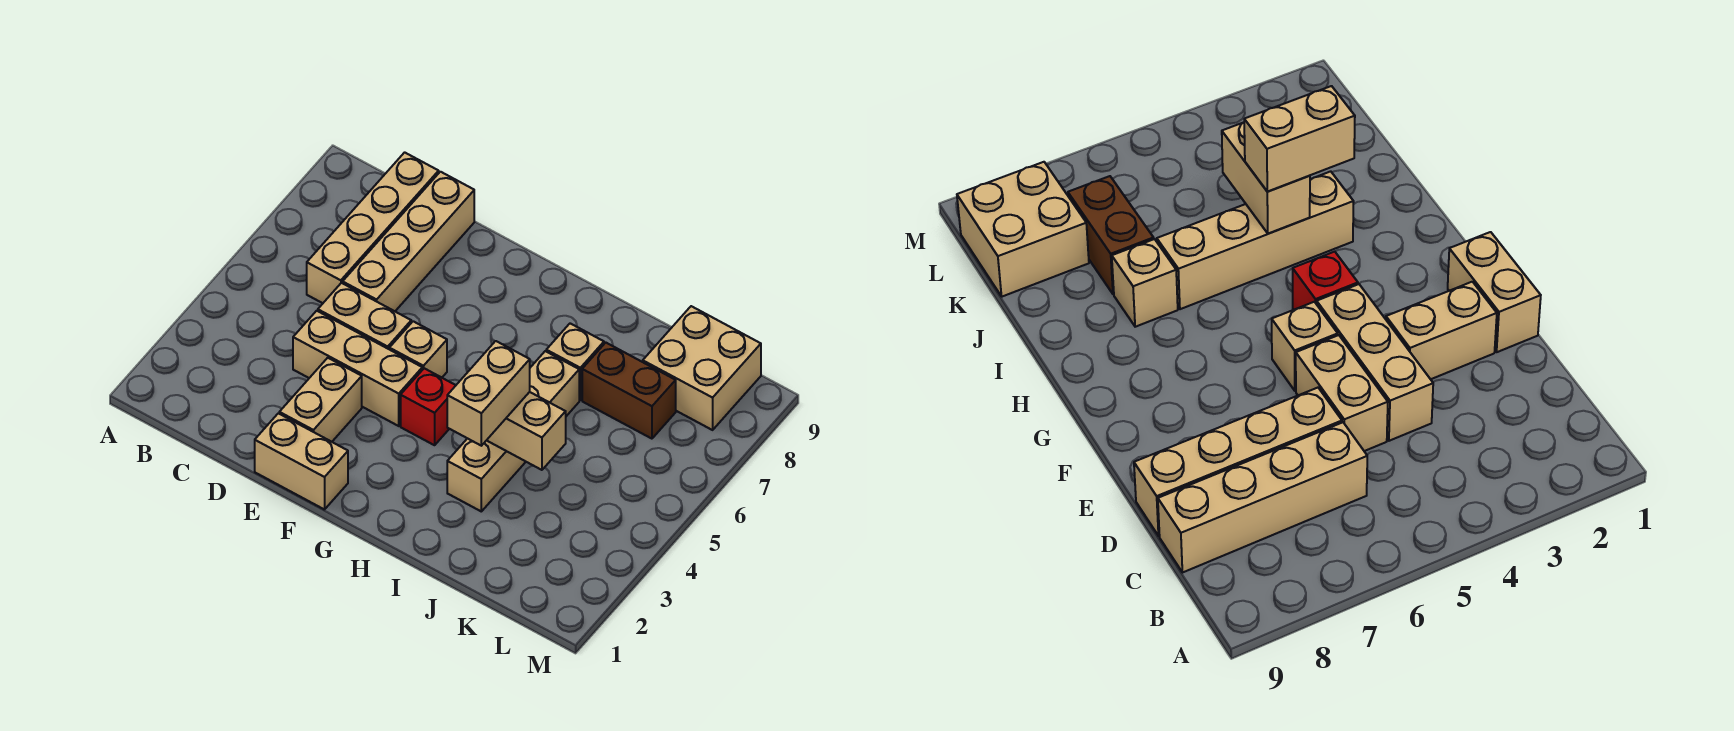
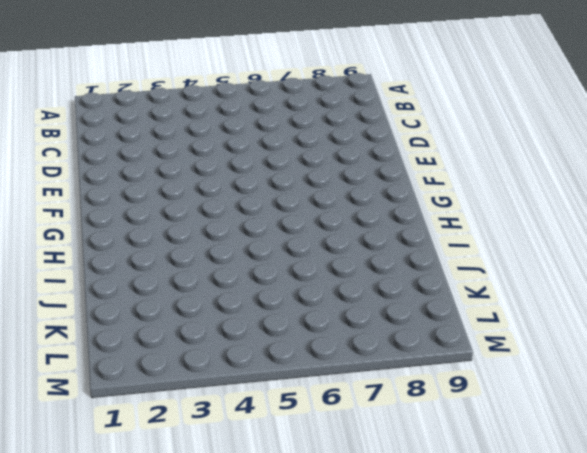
none -> tan 1x4 brick [307,152,439,303]
none -> tan 1x3 brick [293,311,422,426]
none -> tan 1x2 brick [318,283,411,349]

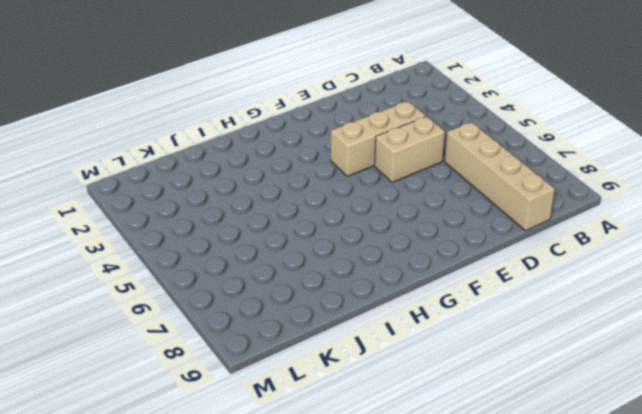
none -> tan 1x4 brick [343,172,474,311]
none -> tan 1x2 brick [255,413,348,510]
none -> tan 1x2 brick [279,358,362,442]

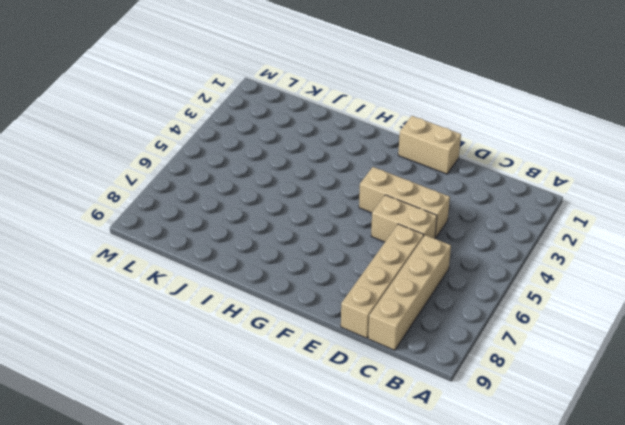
none -> tan 1x2 brick [279,358,362,442]
none -> tan 1x1 brick [389,321,447,378]
none -> red 1x1 brick [401,368,456,445]

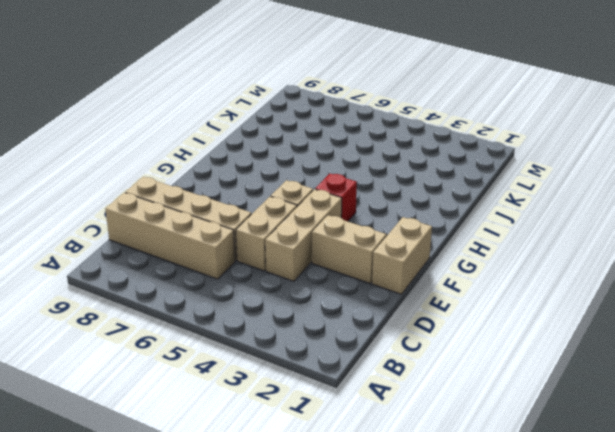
none -> tan 1x4 brick [447,351,579,511]
none -> tan 1x1 brick [546,323,604,400]
none -> brown 1x2 brick [582,343,676,439]

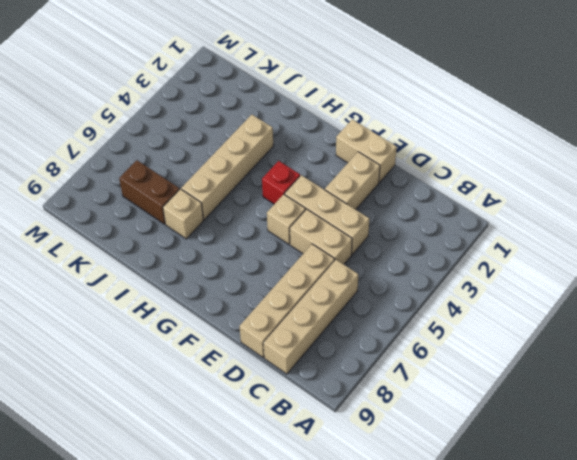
none -> tan 2x2 brick [643,306,761,430]
none -> tan 1x2 brick [487,392,566,470]
none -> tan 1x2 brick [447,341,530,446]

